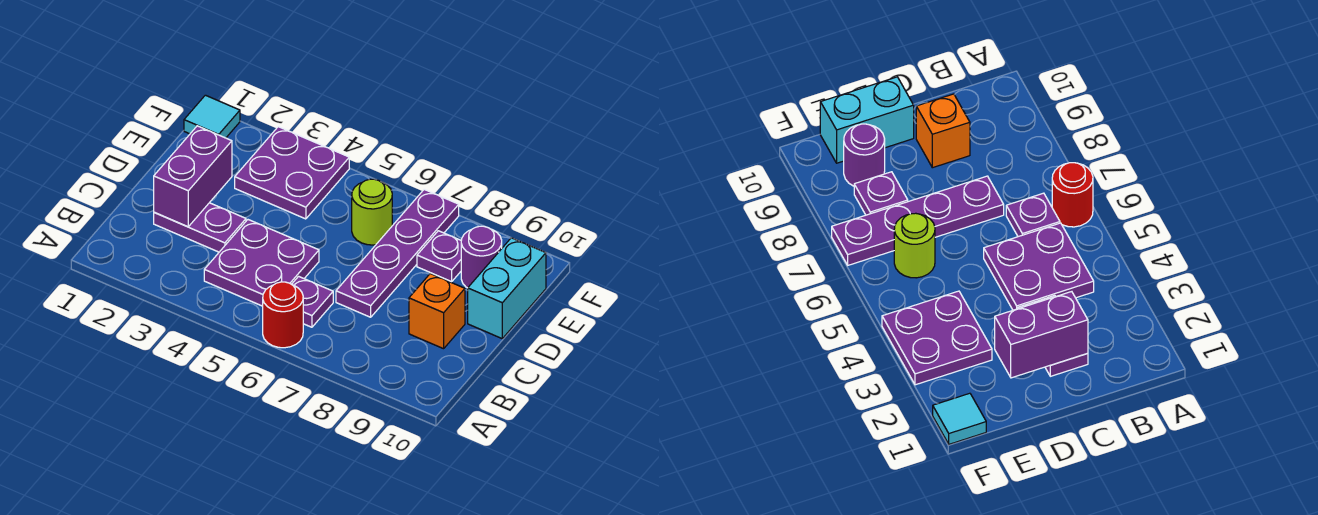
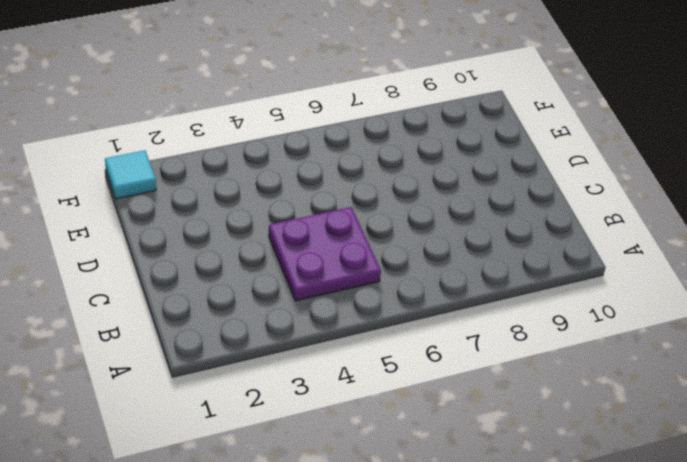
none -> red 1x1 round brick [263,282,303,348]
none -> purple 1x1 plate [292,276,333,327]
none -> purple 1x2 plate [154,203,246,252]

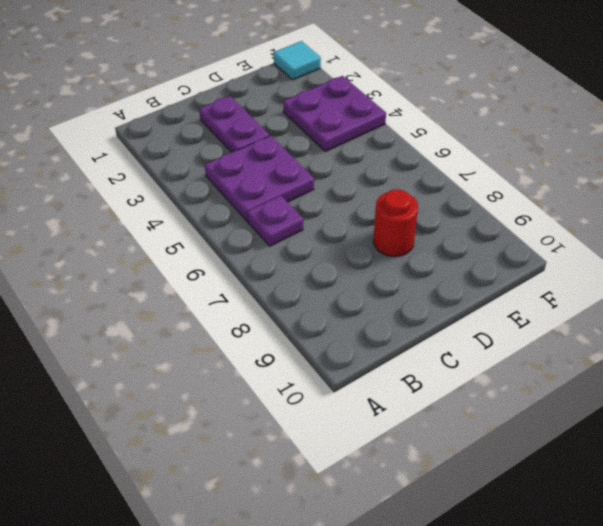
red 1x1 round brick [373,189,418,257] -> red 1x1 round brick moved to [263,282,303,348]
none -> purple 1x4 plate [336,189,459,317]
none -> orange 1x1 brick [409,274,465,349]
none -> cyan 1x2 brick [468,238,546,338]

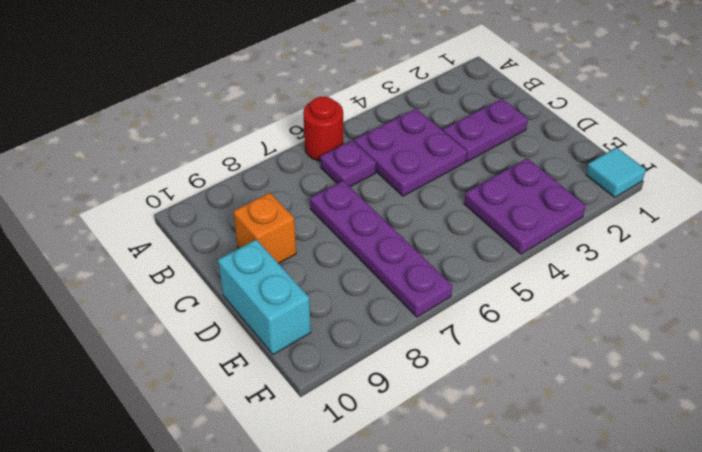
none -> lime 1x1 round brick [352,179,392,245]
none -> purple 1x1 plate [417,231,461,282]
none -> purple 1x1 round brick [461,226,502,288]

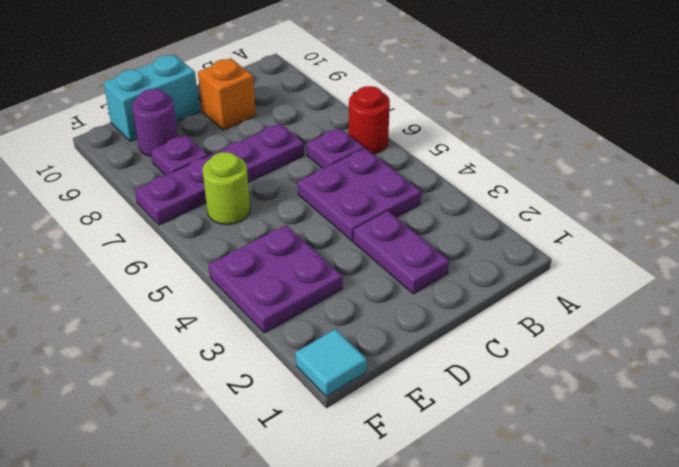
none -> purple 1x2 brick [154,126,232,227]

